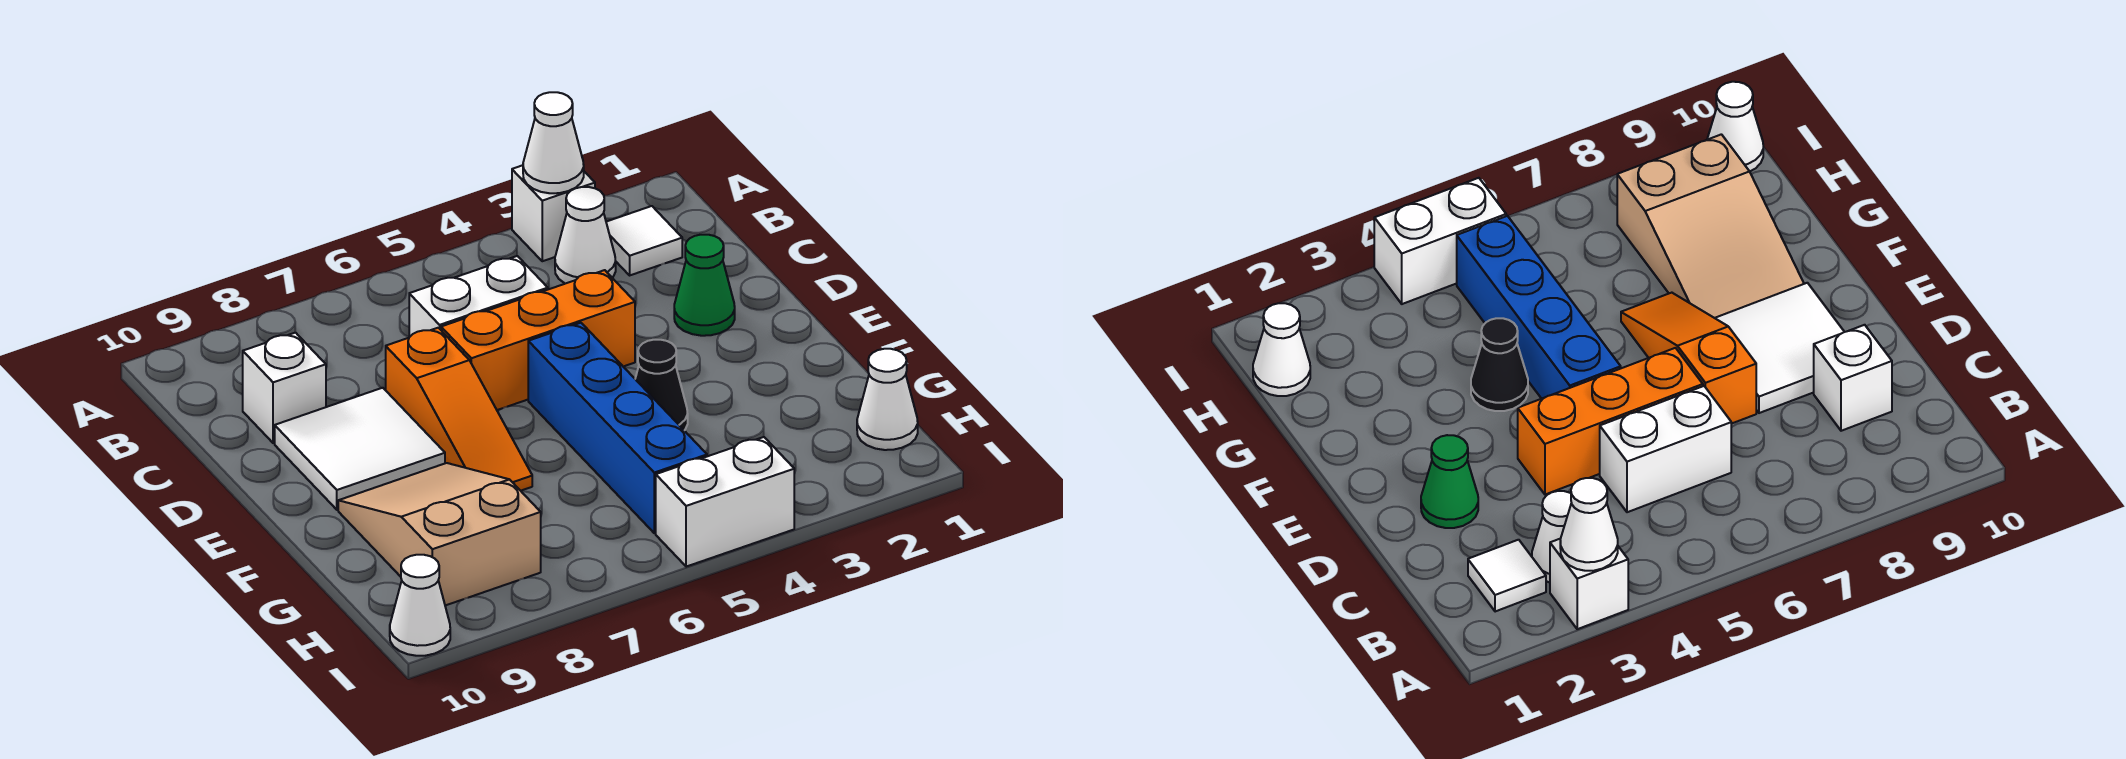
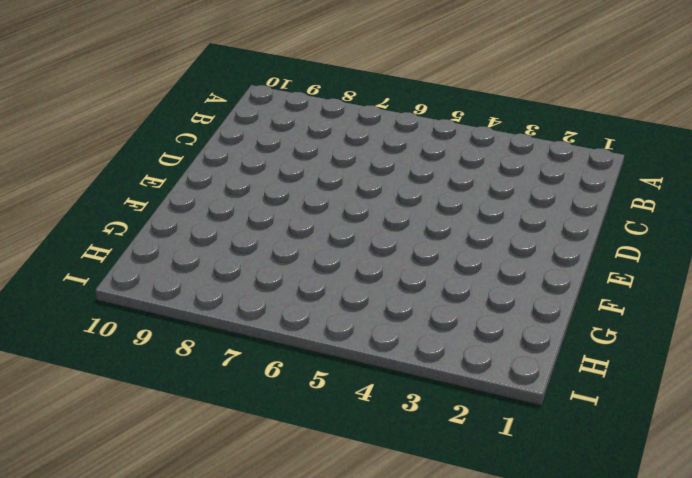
none -> white 1x1 brick [512,165,595,261]
none -> white 1x1 tile [606,206,682,275]
none -> white 1x1 cone [555,187,616,284]

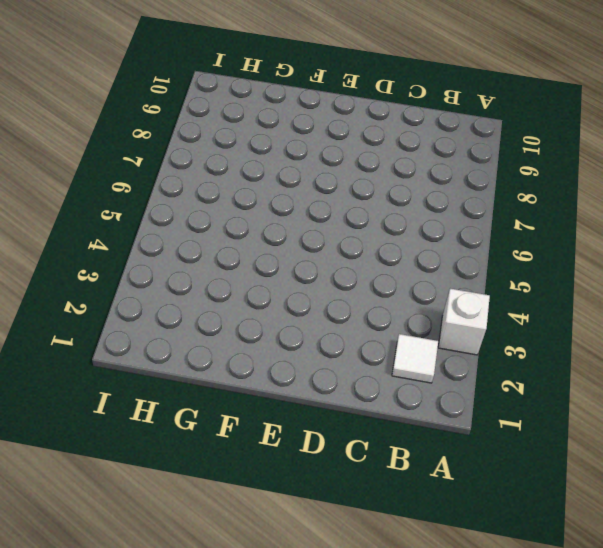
none -> white 1x1 cone [555,187,616,284]
none -> white 1x2 brick [409,256,548,337]
none -> white 1x1 brick [243,333,326,443]

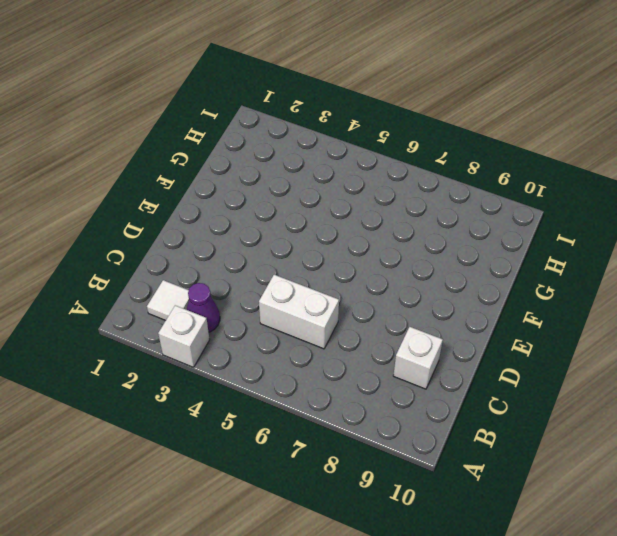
purple 1x1 cone [187,283,220,332] -> white 1x1 cone [555,187,616,284]
none -> green 1x1 cone [674,235,735,336]
none -> orange 1x3 brick [441,270,635,410]
none -> orange 1x3 slope [386,328,532,491]

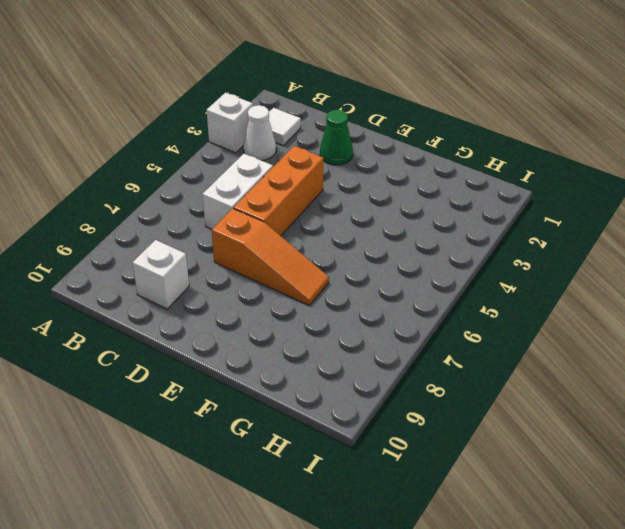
none -> white 2x2 tile [275,388,445,510]
none -> blue 1x4 brick [528,323,707,533]
none -> black 1x1 cone [635,340,688,430]

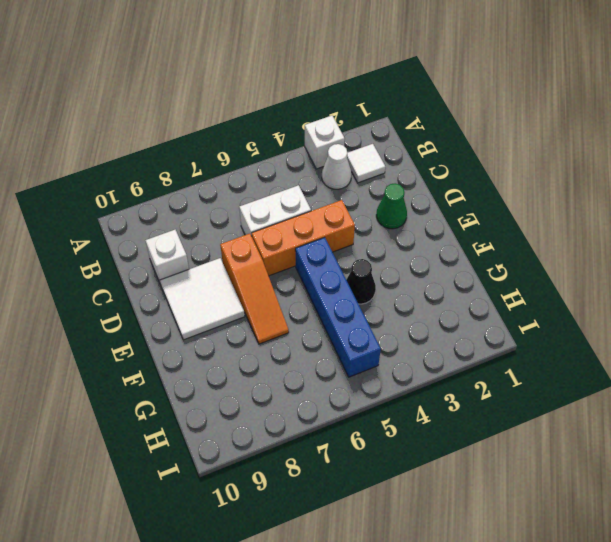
none -> tan 2x3 slope [338,463,541,606]
none -> white 1x1 cone [857,349,918,450]
none -> white 1x2 brick [656,437,794,567]

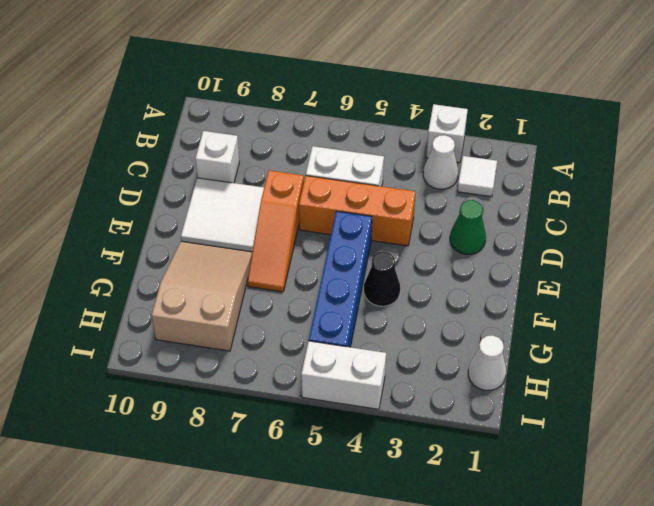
none -> white 1x1 cone [390,555,450,656]
none -> white 1x1 cone [523,92,584,193]

